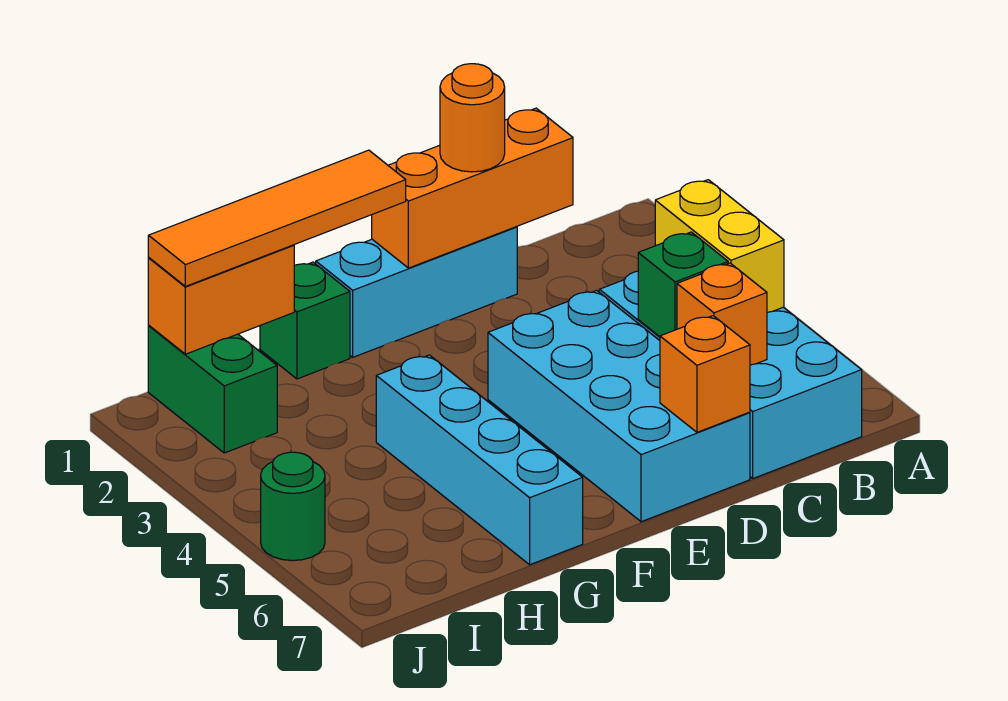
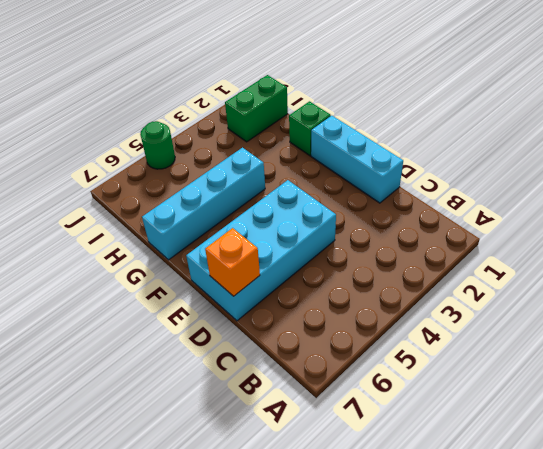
none -> cyan 2x4 brick [599,271,862,478]
none -> yellow 1x2 brick [655,180,784,313]
none -> orange 1x3 brick [372,108,573,268]

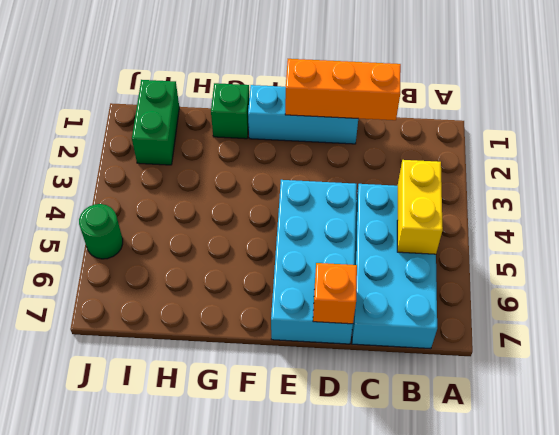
none -> cyan 1x4 brick [376,355,583,565]
none -> green 1x1 brick [638,232,728,337]
none -> orange 1x1 brick [677,263,767,365]

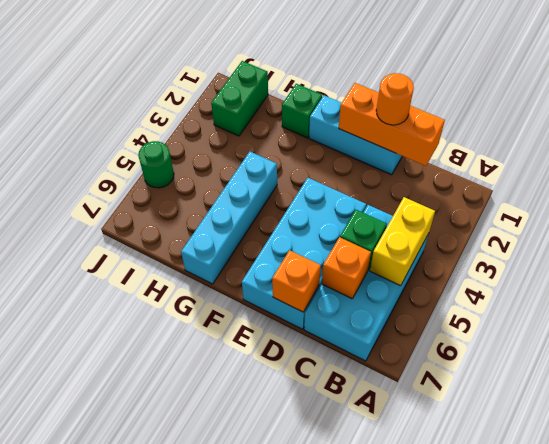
none -> orange 1x2 brick [148,245,294,354]
none -> orange 1x4 tile [148,150,406,286]

